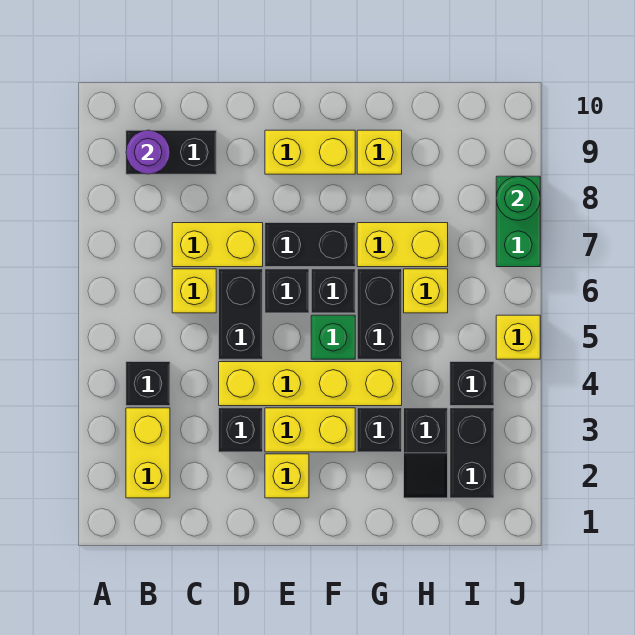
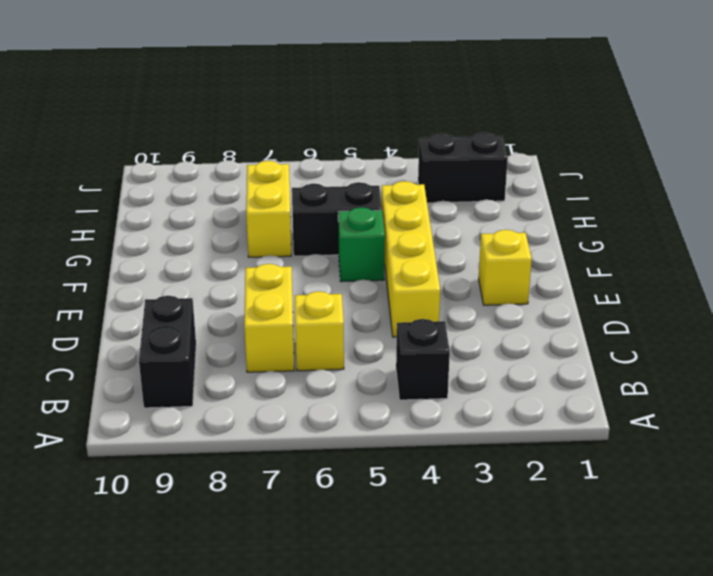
none -> yellow 1x2 brick [126,408,170,498]
none -> black 1x1 brick [219,408,263,452]
none -> black 1x2 brick [219,269,263,359]

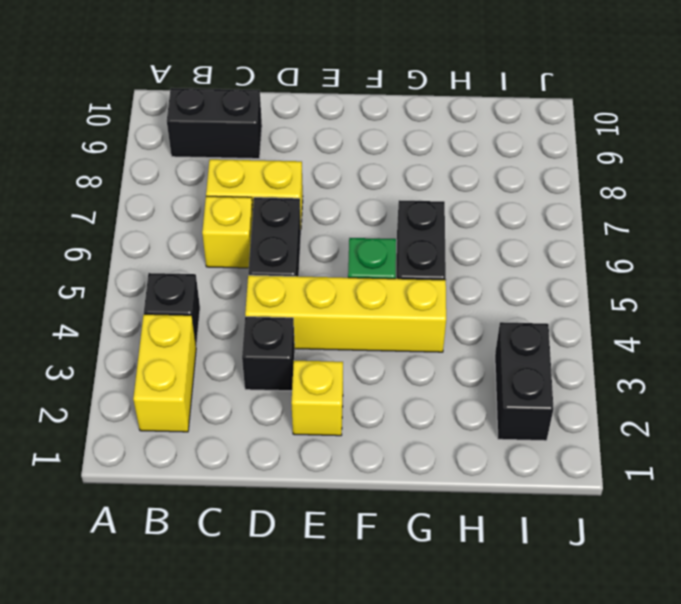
none -> yellow 1x2 brick [265,408,355,452]
none -> black 1x1 brick [265,269,309,313]
none -> black 1x2 brick [265,223,355,267]

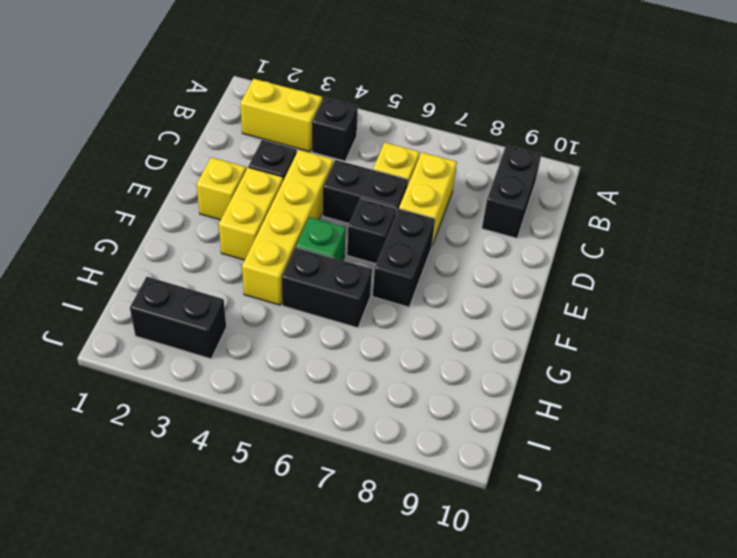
none -> yellow 1x2 brick [265,130,355,174]
none -> black 1x1 brick [311,269,355,313]
none -> black 1x1 brick [357,408,402,452]

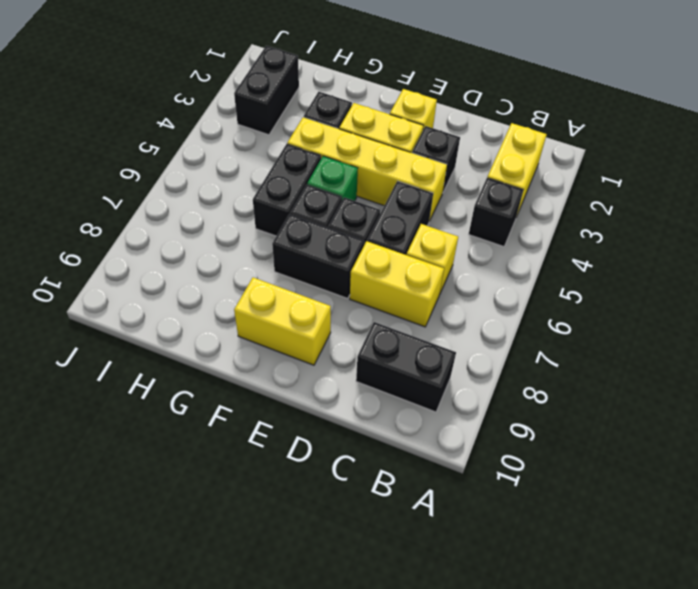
none -> yellow 1x2 brick [357,223,448,267]
none -> yellow 1x1 brick [357,130,402,174]
none -> black 1x2 slope [404,408,448,498]

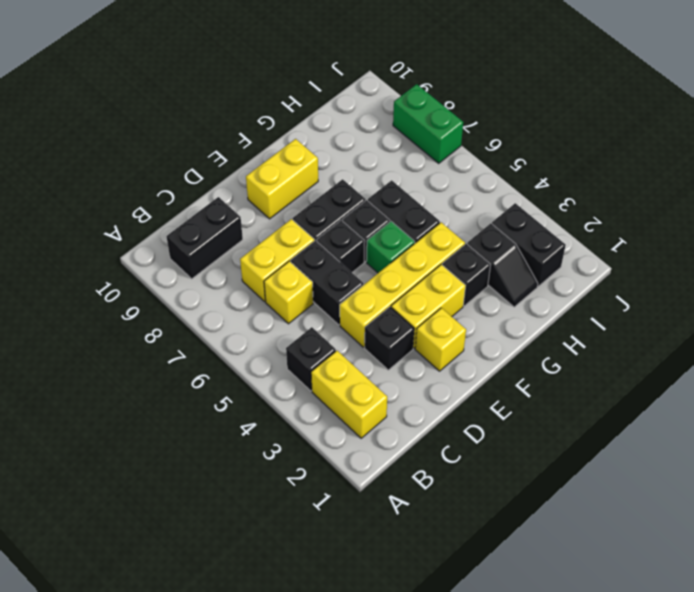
none -> yellow 1x2 brick [357,223,448,267]
none -> yellow 1x1 brick [357,130,402,174]
none -> yellow 1x1 brick [404,269,448,313]

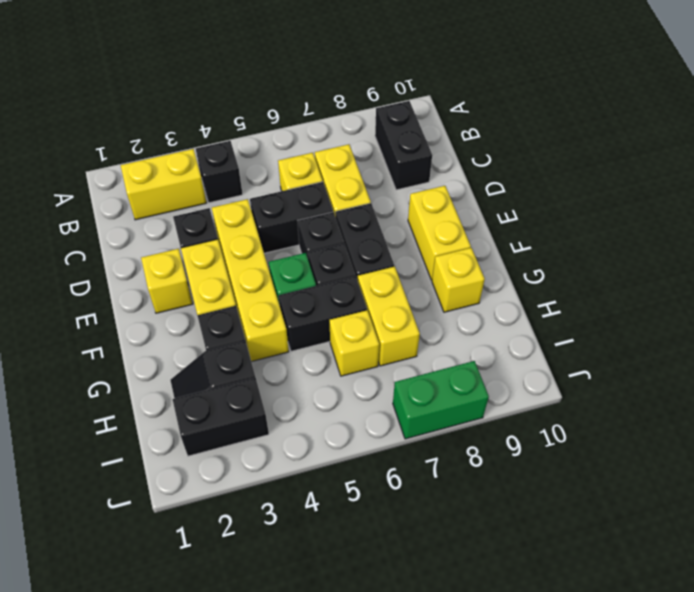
none -> black 1x1 brick [450,362,494,406]
none -> yellow 1x1 brick [496,315,540,359]
none -> purple 1x1 round brick [126,130,170,174]

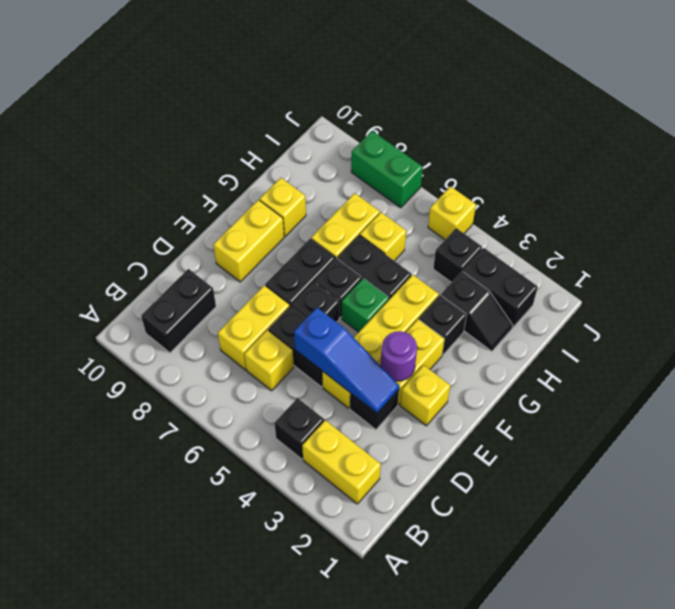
blue 1x3 slope [294,308,399,413] -> none
purple 1x1 round brick [381,331,417,381] -> purple 1x1 round brick moved to [126,130,170,174]
none -> green 1x1 round brick [496,176,540,220]

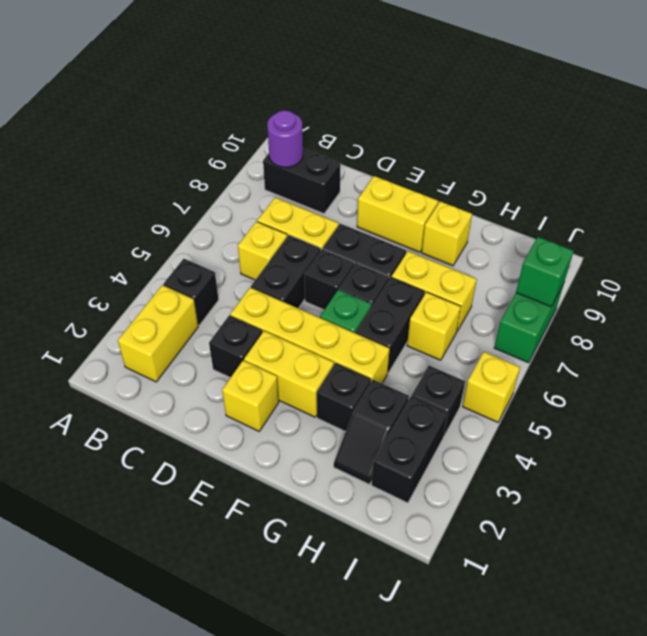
green 1x1 brick [516,237,574,307] -> green 1x1 round brick [496,176,540,220]

